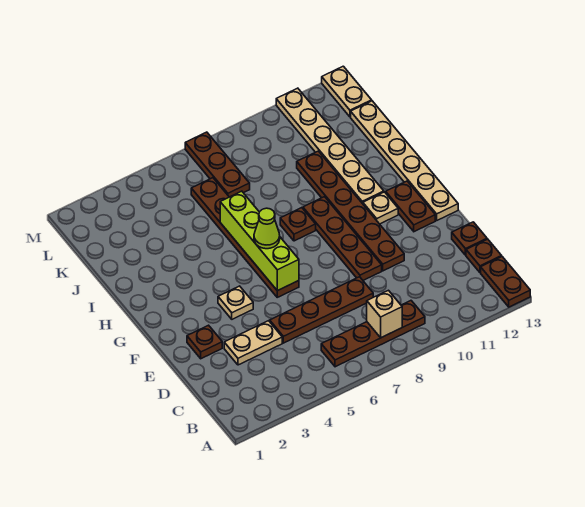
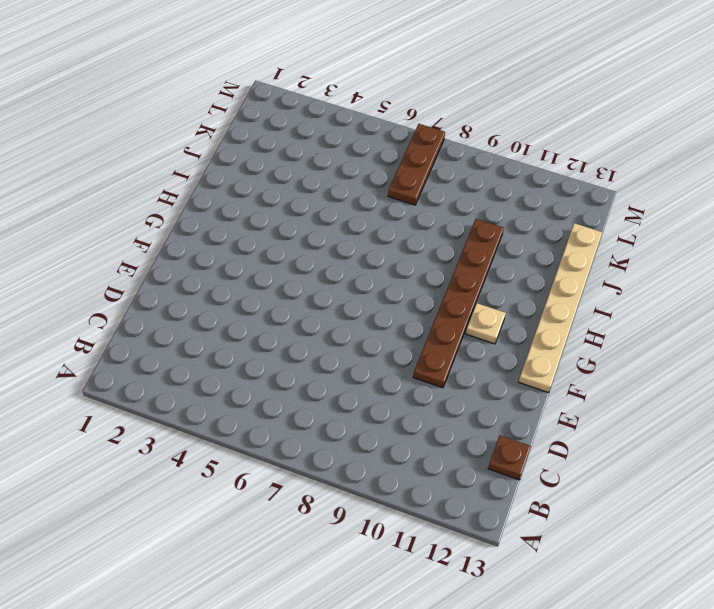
none -> brown 1x2 plate [481,257,530,307]
none -> brown 1x4 plate [321,301,425,367]
none -> tan 1x2 plate [224,321,282,365]

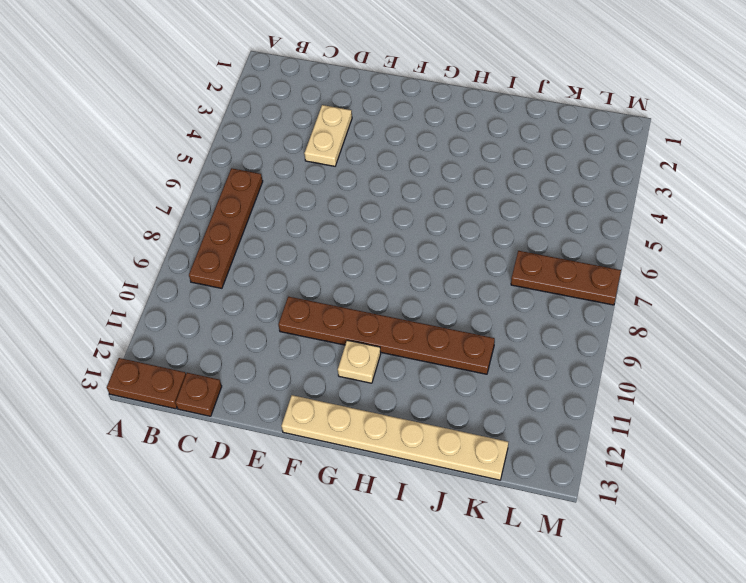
none -> brown 1x4 plate [270,277,373,343]
none -> brown 1x1 plate [452,222,487,255]
none -> brown 1x1 plate [187,325,222,359]

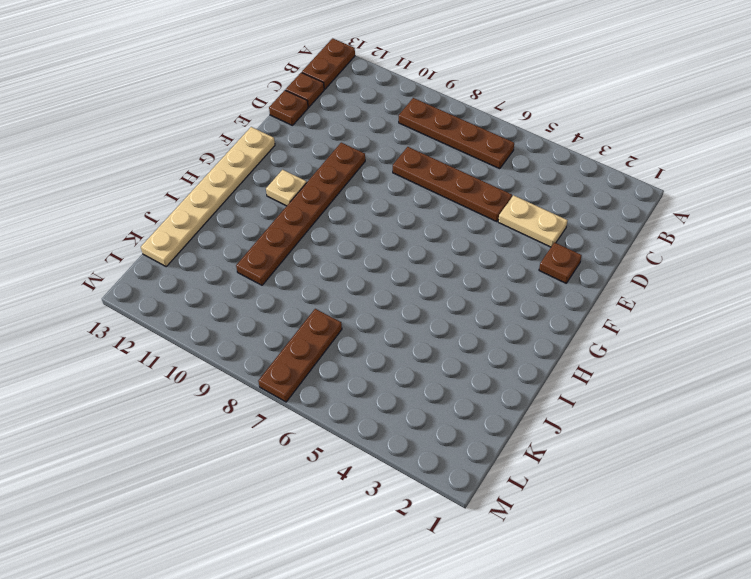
none -> brown 1x4 plate [303,197,382,280]
none -> tan 1x1 plate [218,286,253,319]
none -> brown 1x6 plate [191,178,299,297]

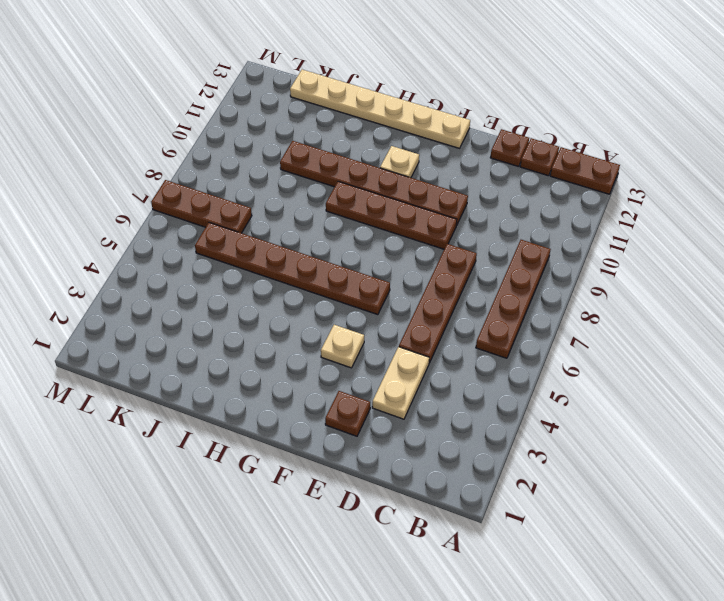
none -> brown 1x2 plate [386,181,435,232]
none -> brown 1x1 plate [280,208,316,241]
none -> tan 1x6 plate [276,88,384,204]

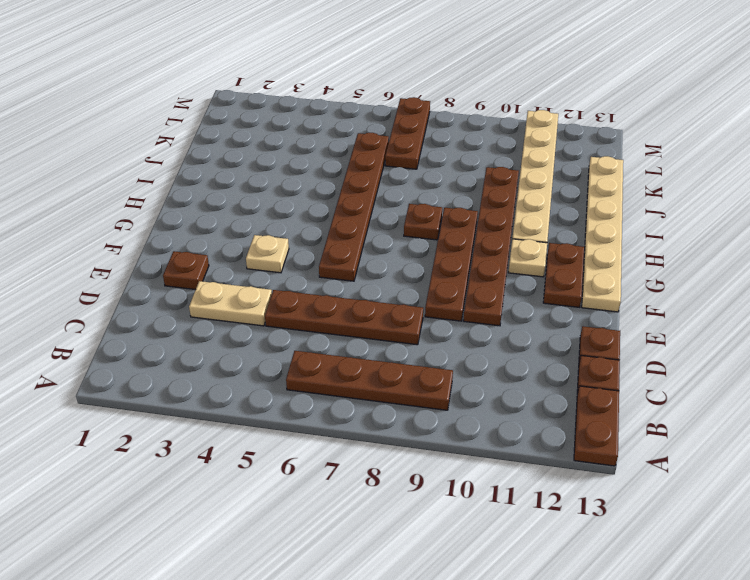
none -> tan 1x2 plate [322,66,372,117]
none -> tan 1x1 brick [367,290,402,338]
none -> lime 1x4 brick [220,191,299,291]

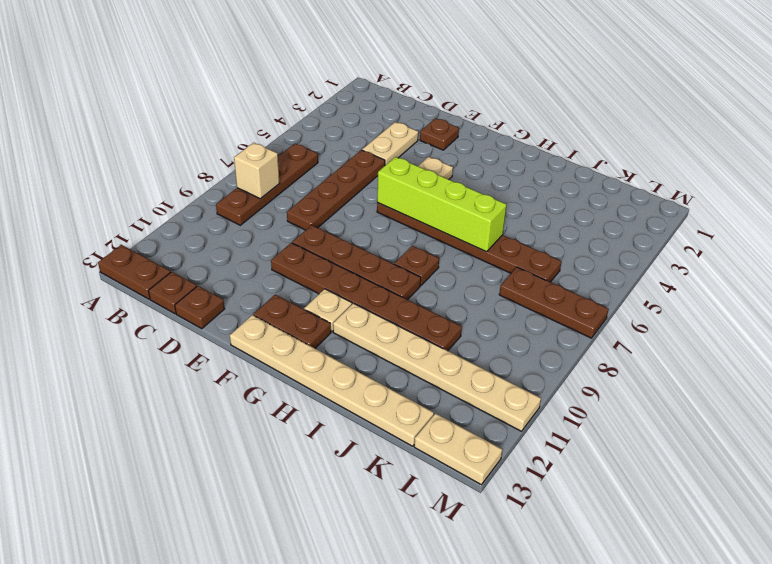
none -> lime 1x1 cone [254,208,280,249]

